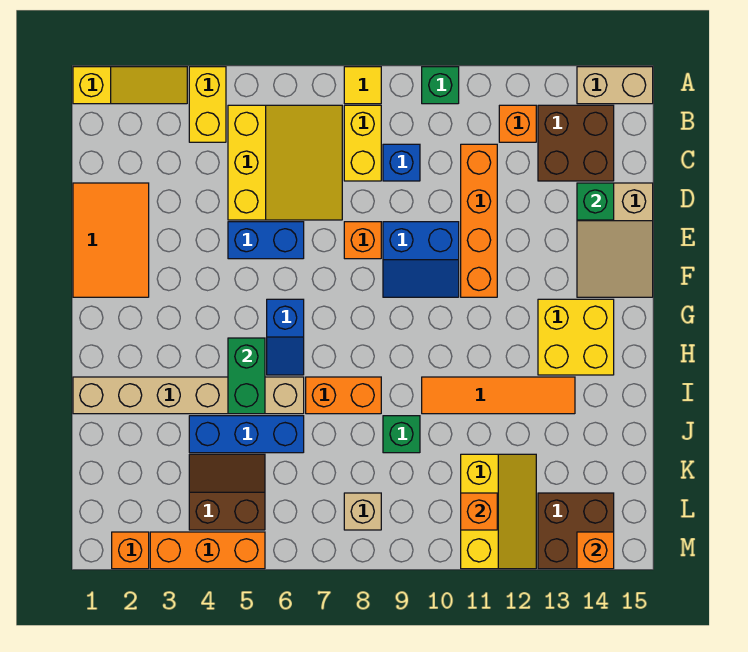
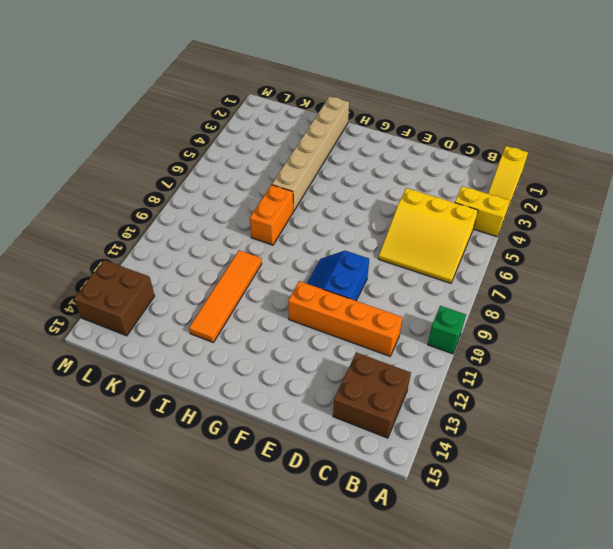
none -> yellow 1x1 tile [344,67,381,104]
none -> tan 1x2 brick [577,67,653,104]
none -> yellow 1x2 brick [344,105,381,181]
none -> orange 1x1 brick [499,105,536,142]

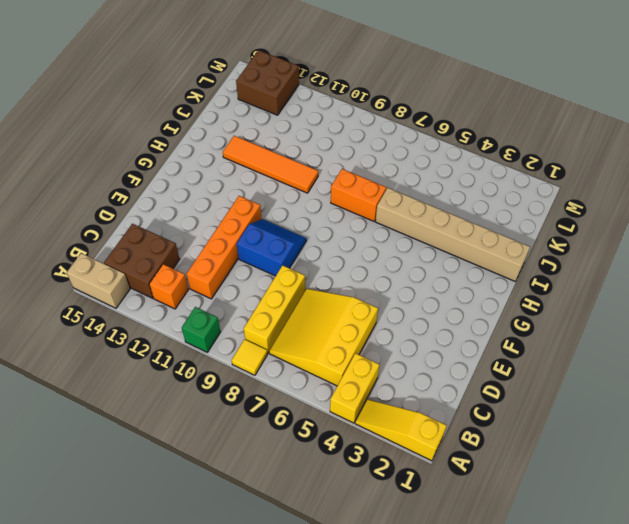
yellow 1x3 brick [244,265,305,353] -> yellow 1x2 brick [344,105,381,181]
none -> blue 1x1 brick [383,144,420,181]
none -> orange 2x3 tile [73,183,149,297]
none -> tan 2x3 slope [577,183,653,297]
none -> blue 1x2 brick [228,222,304,259]

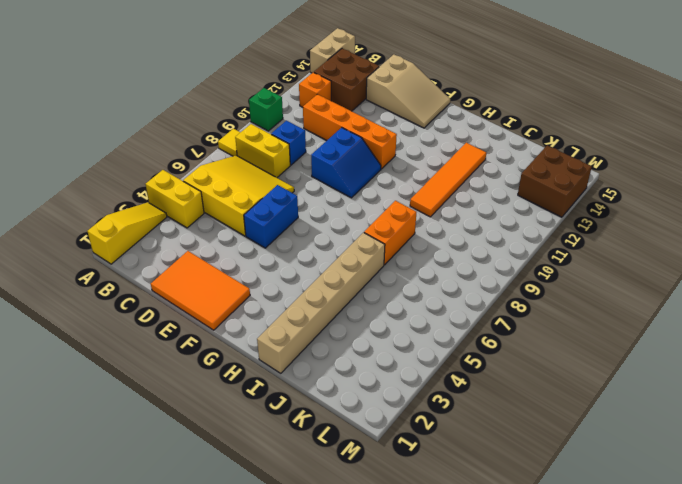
none -> orange 1x1 brick [344,222,381,259]
none -> blue 1x2 slope [267,299,304,375]
none -> yellow 2x2 brick [538,299,614,375]
none -> blue 1x3 brick [189,416,304,453]

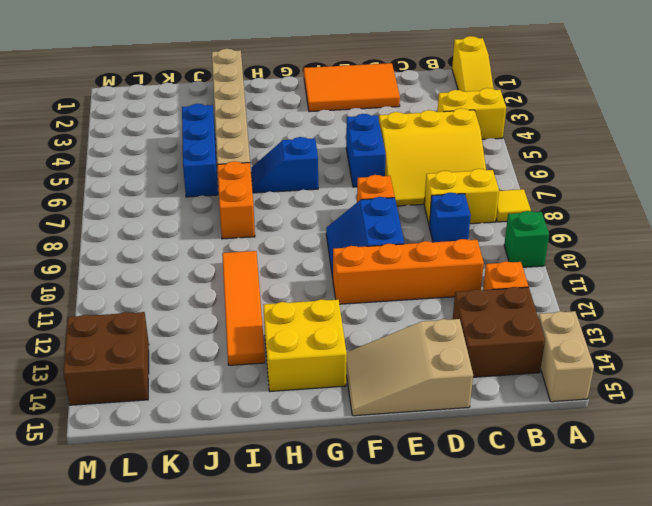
none -> green 1x1 brick [383,416,420,453]
none -> brown 2x2 slope [189,454,265,530]
none -> yellow 2x3 slope [461,454,536,569]
none -> tan 1x1 brick [344,493,381,530]

